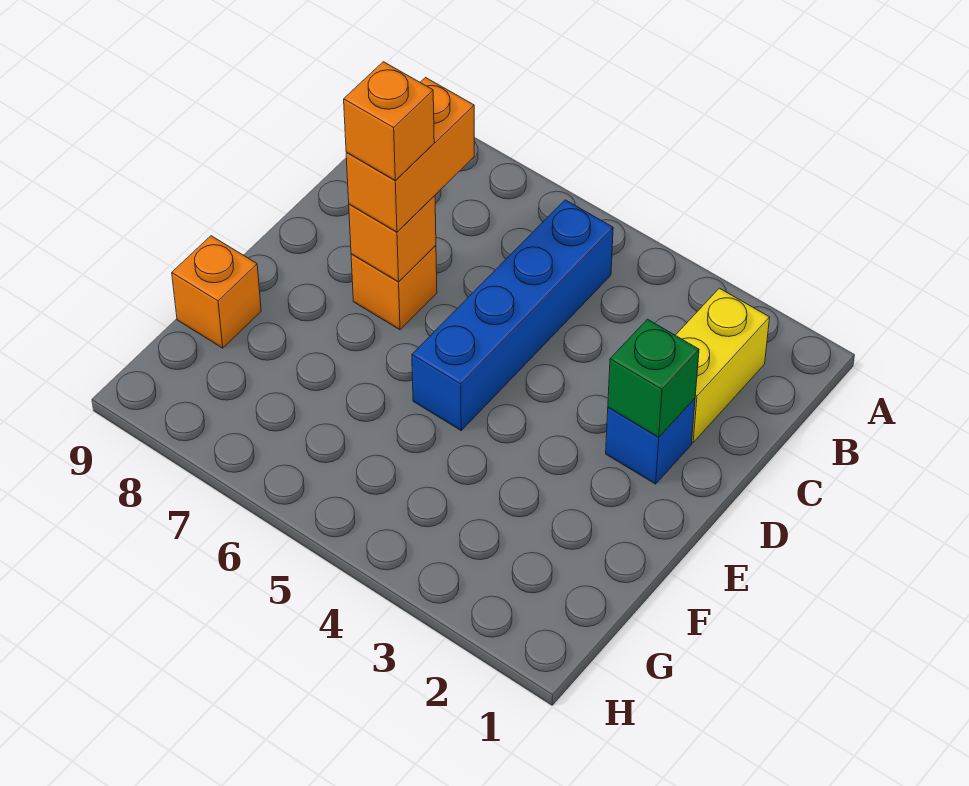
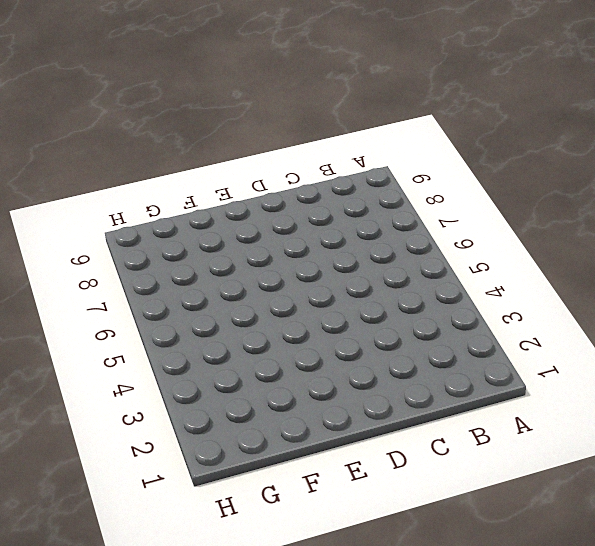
none -> yellow 1x2 brick [676,288,770,443]
none -> blue 1x4 brick [412,200,613,430]

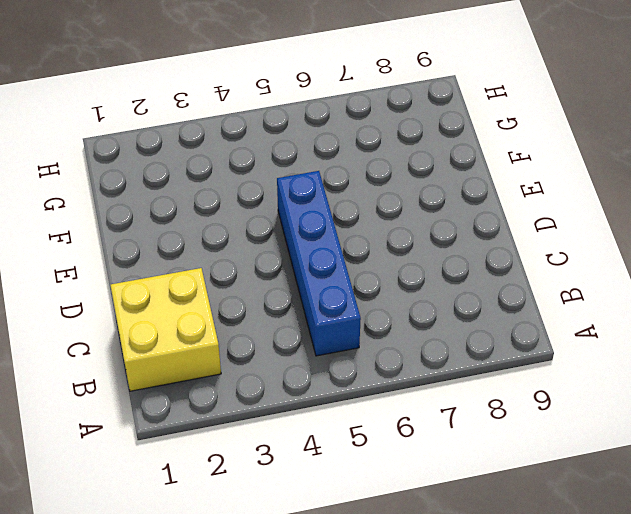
yellow 2x2 brick [111,268,221,391] -> yellow 1x2 brick [676,288,770,443]
none -> blue 1x1 brick [606,399,695,484]
none -> orange 1x1 brick [351,245,437,330]

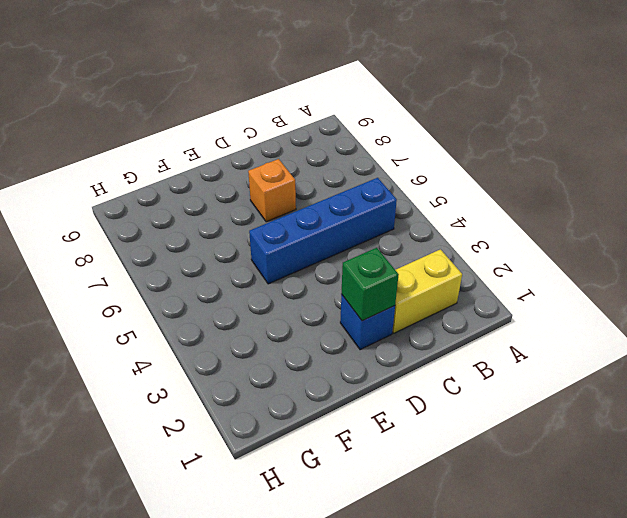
none -> orange 1x1 brick [172,236,261,348]
none -> orange 1x1 brick [349,196,436,282]

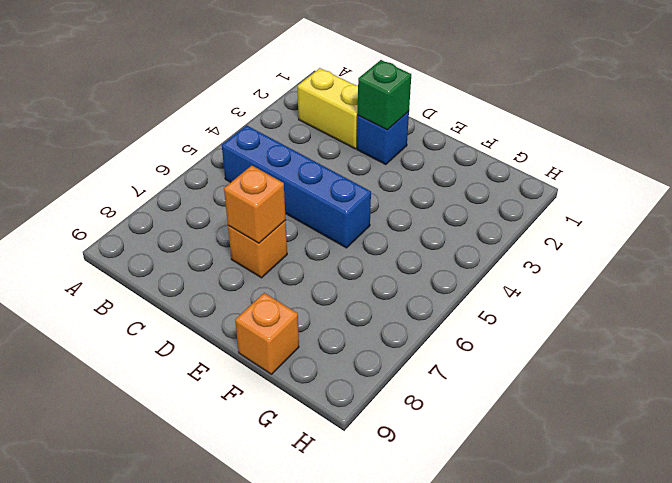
none -> orange 1x2 brick [346,78,474,232]
none -> orange 1x1 brick [344,62,434,181]

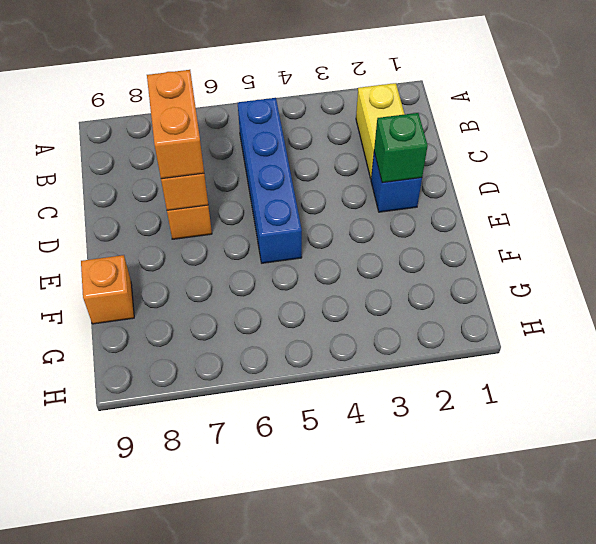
none -> orange 1x1 brick [344,62,434,181]

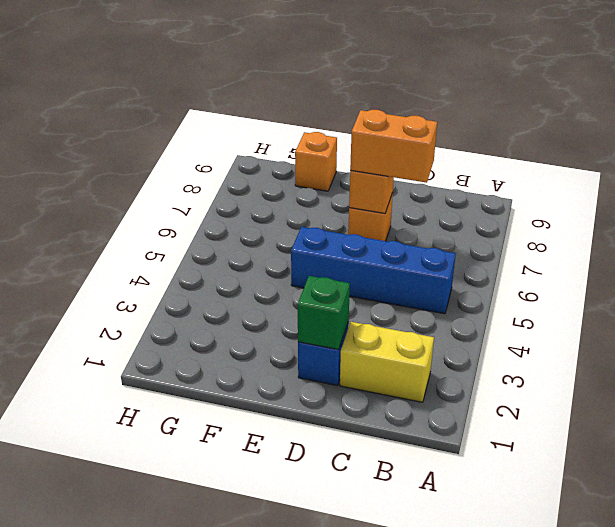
none -> orange 1x1 brick [344,62,434,181]

